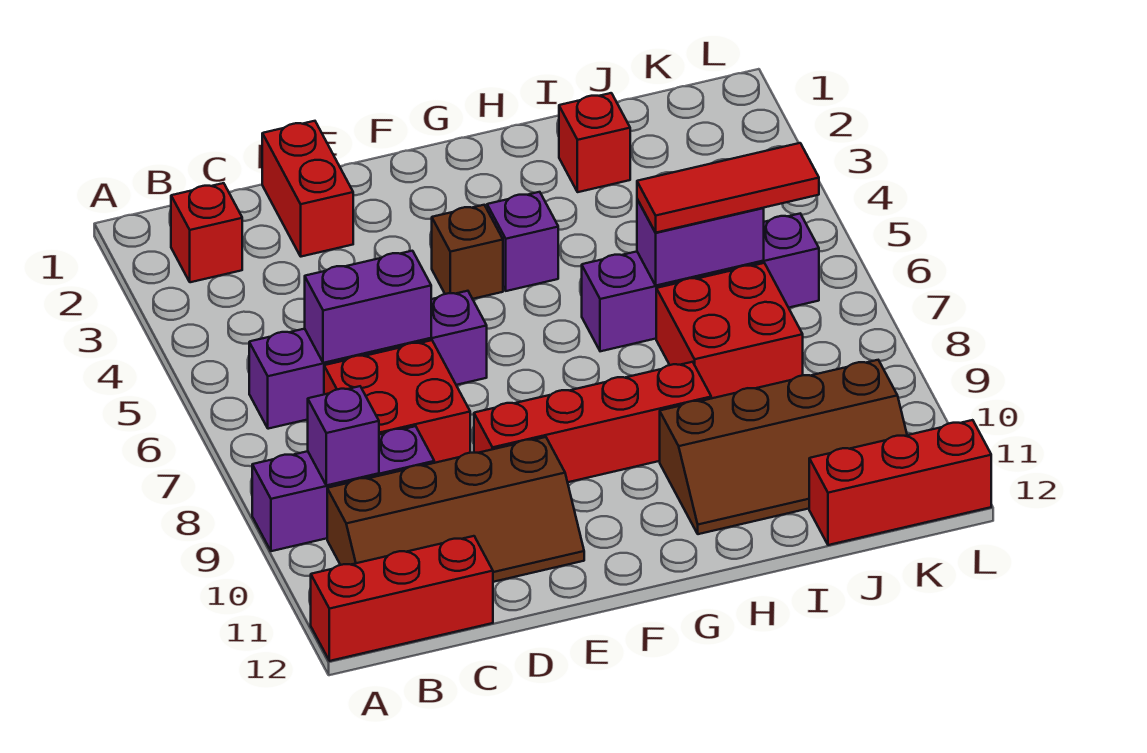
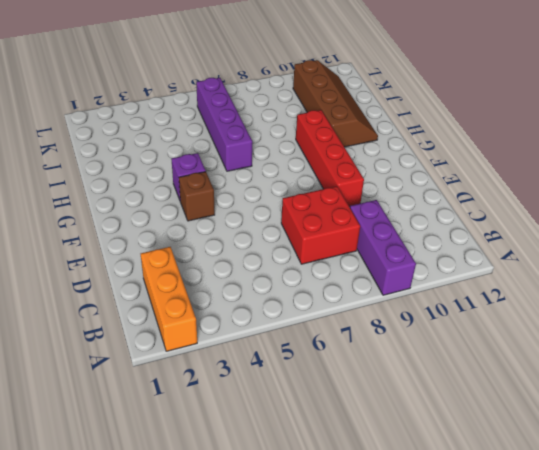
orange 1x3 brick [141,247,197,351] -> red 1x1 brick [171,183,242,282]
none -> red 1x3 brick [311,536,493,661]
none -> purple 1x4 brick [249,291,487,429]
none -> brown 2x4 slope [327,437,584,582]

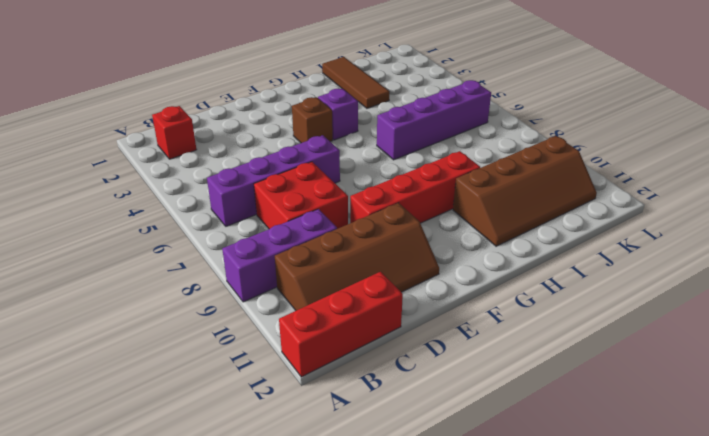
brown 1x3 tile [322,57,389,108] -> red 1x1 brick [559,93,630,192]
none -> red 1x2 brick [262,121,353,257]
none -> red 2x2 brick [656,263,803,398]
none -> red 1x3 brick [809,420,991,545]

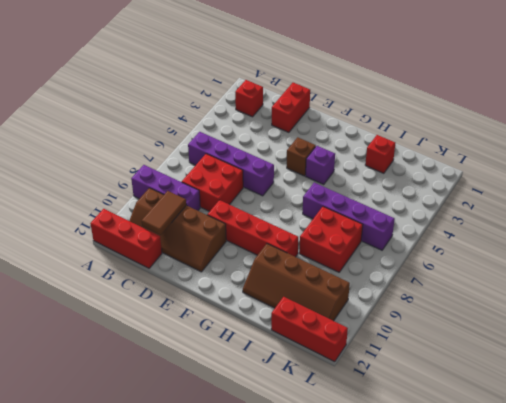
brown 1x2 tile [142,191,186,235] -> none
none -> purple 1x1 brick [308,386,379,485]
none -> purple 1x2 brick [305,251,431,363]
none -> purple 1x2 brick [637,199,764,285]

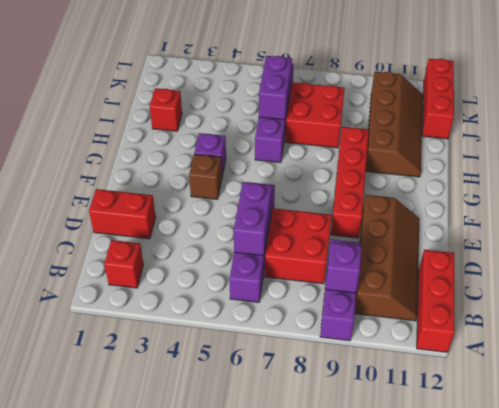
none -> red 1x3 tile [637,143,819,233]

